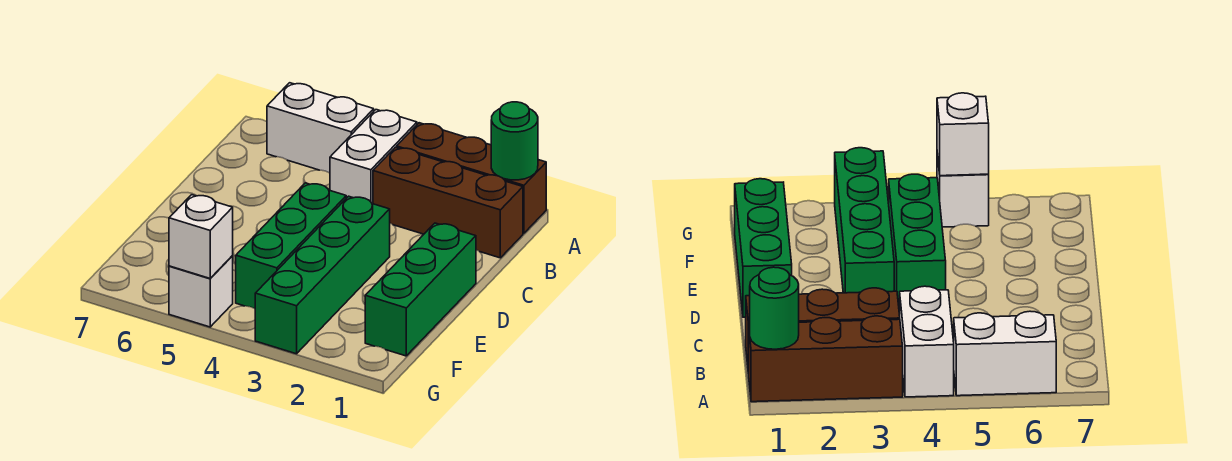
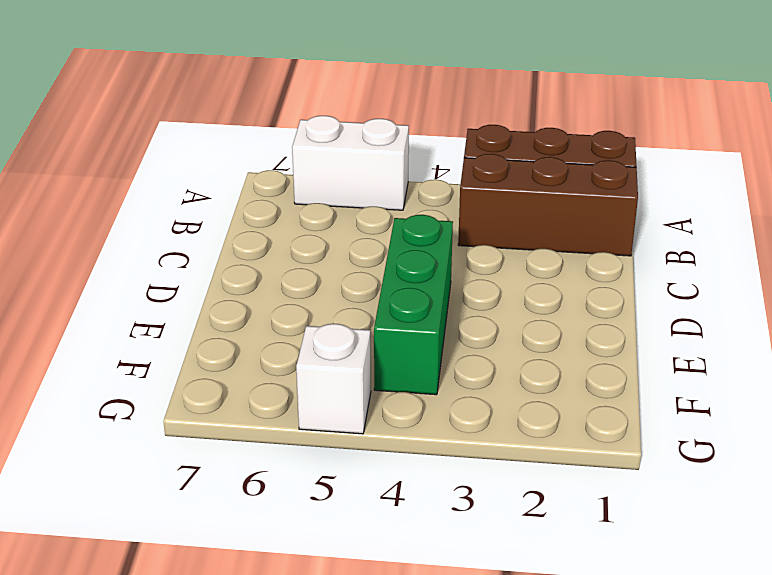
none -> white 1x2 brick [330,110,417,204]
none -> green 1x3 brick [365,223,476,356]

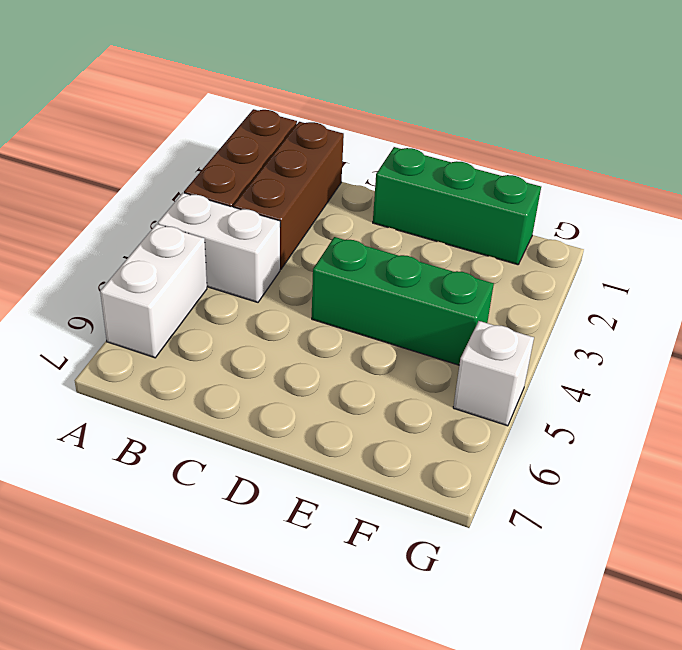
none -> green 1x4 brick [255,196,390,354]
none -> green 1x1 round brick [491,102,538,180]

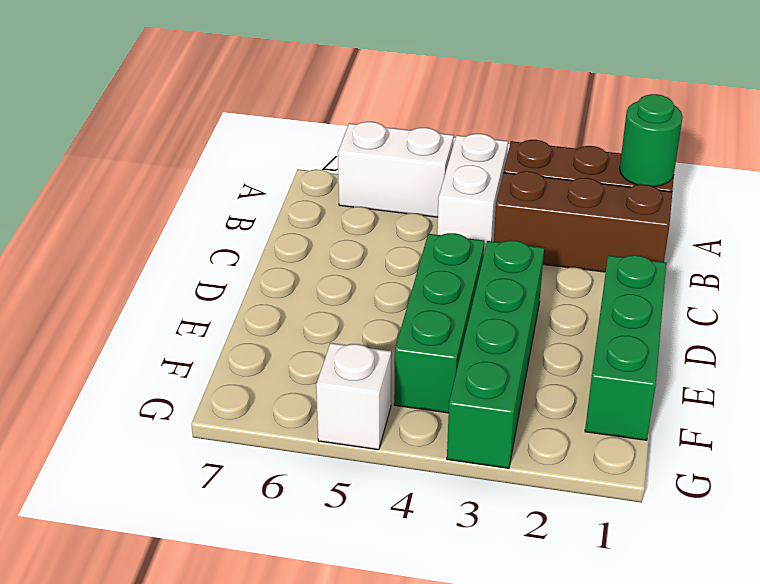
none -> white 1x1 brick [169,195,233,278]

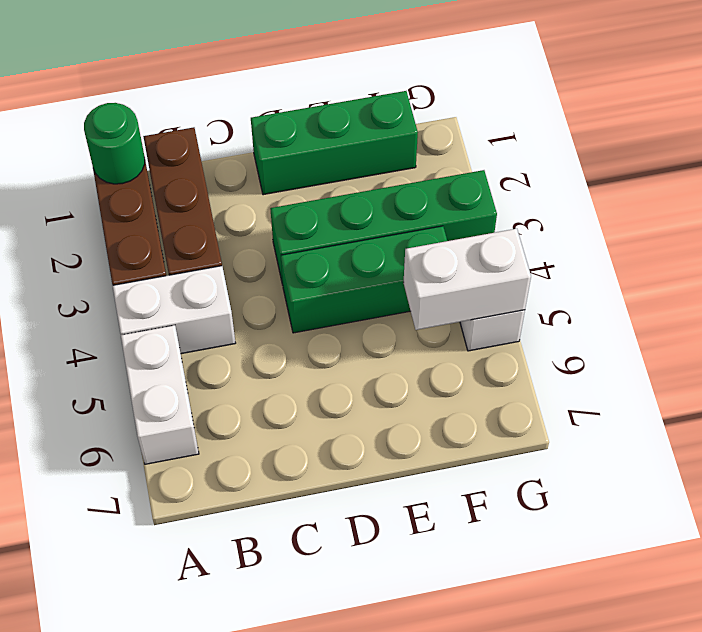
white 1x2 brick [403,229,531,330] -> white 1x1 brick [169,195,233,278]

